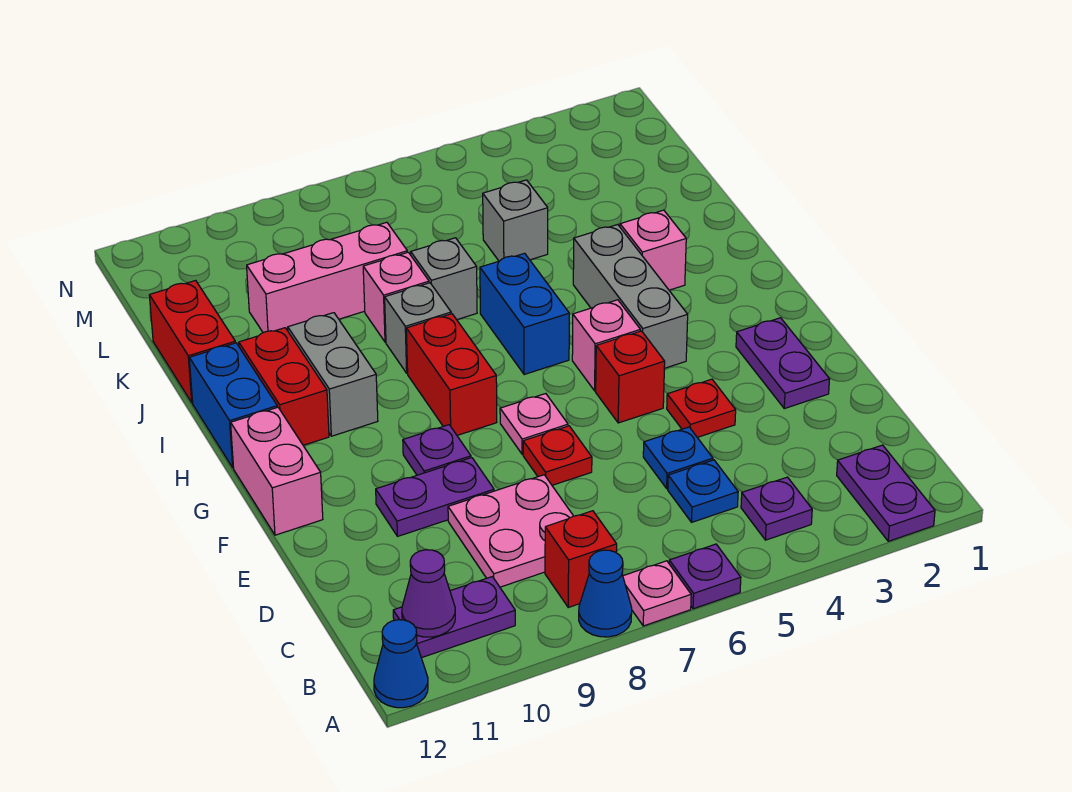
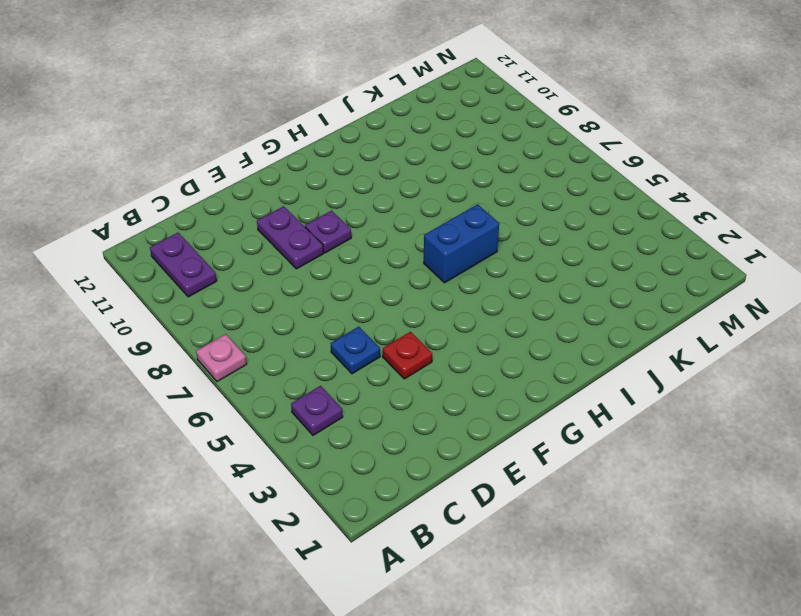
none -> purple 1x2 plate [837,445,935,541]
none -> purple 1x1 plate [669,544,741,609]
none -> blue 1x1 cone [579,550,632,637]
none -> blue 1x1 cone [374,620,428,708]

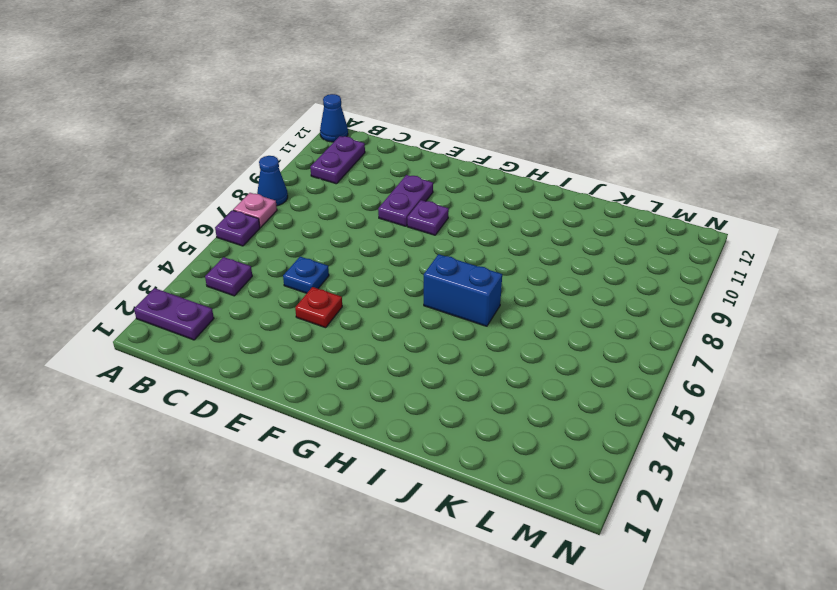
none -> red 1x1 brick [545,511,617,607]
none -> blue 1x1 plate [668,460,738,522]
none -> pink 2x2 plate [448,475,573,587]
none -> purple 1x2 plate [736,318,830,409]

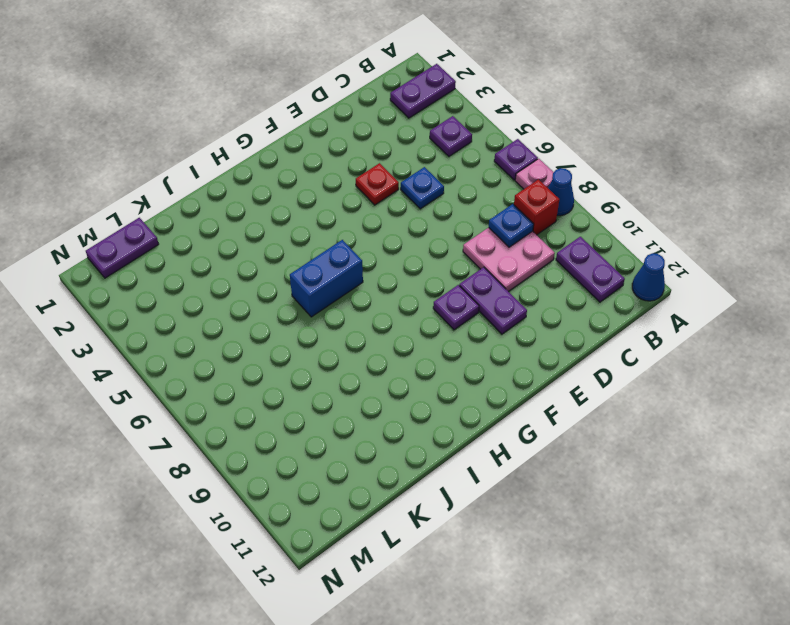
blue 1x1 plate [489,204,534,247] -> blue 1x1 plate moved to [668,460,738,522]
purple 1x2 plate [86,218,159,278] -> purple 1x2 plate moved to [736,318,830,409]
none -> red 1x1 plate [523,426,592,485]
none -> red 1x1 brick [596,331,665,423]
none -> pink 1x1 plate [500,394,568,454]
none -> pink 1x2 brick [231,407,323,535]

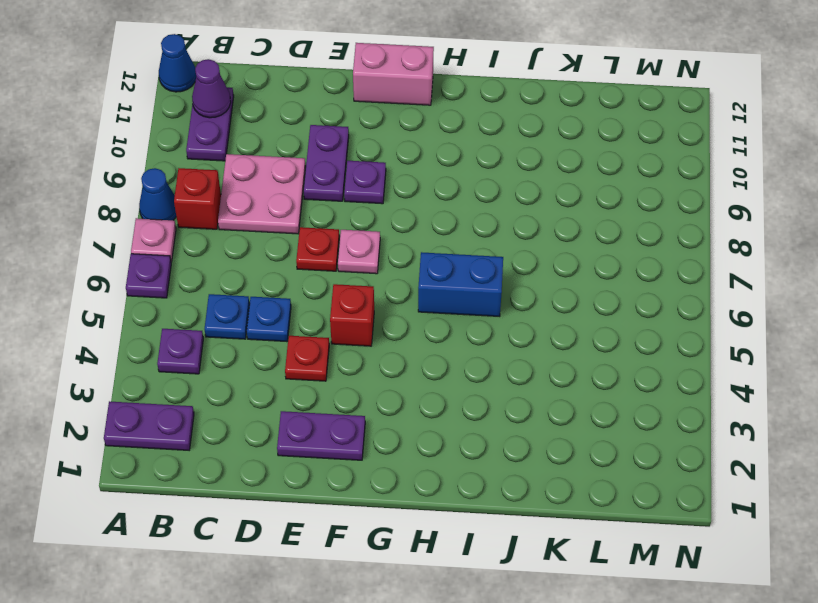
none -> grey 1x3 brick [573,225,688,368]
none -> pink 1x1 brick [572,300,640,391]
none -> red 1x2 brick [406,314,497,435]
none -> grey 1x2 brick [288,313,378,436]

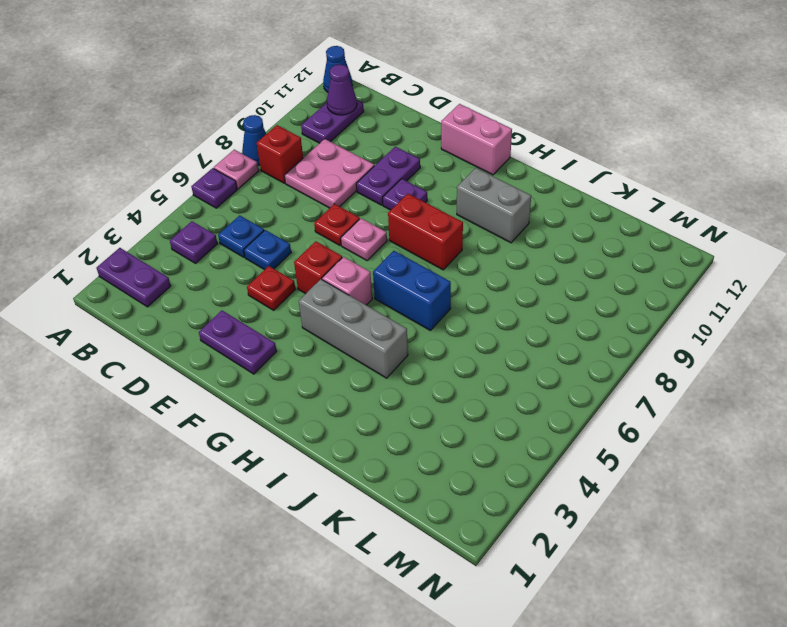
none -> red 1x2 brick [239,328,329,445]
none -> blue 1x2 brick [189,343,277,468]
none -> pink 1x1 brick [620,210,686,290]
none -> grey 1x1 brick [385,283,451,373]

